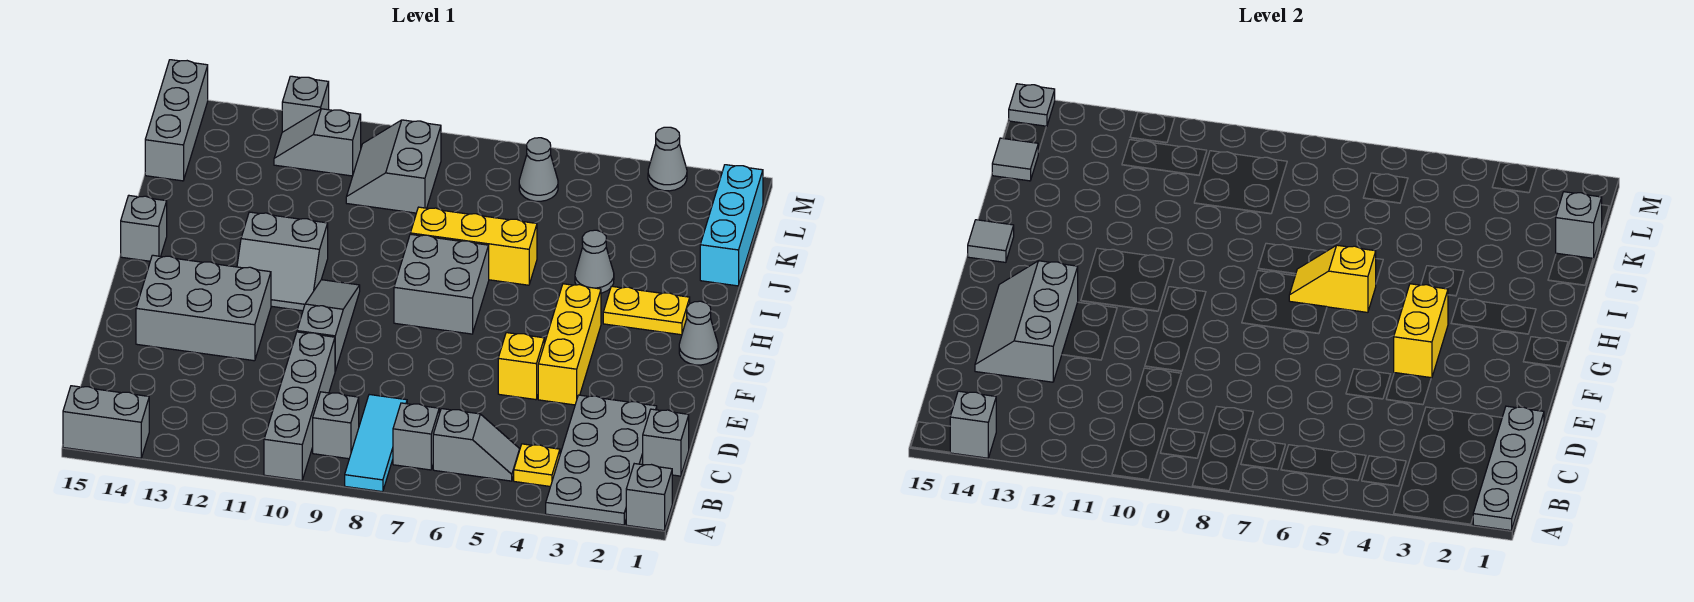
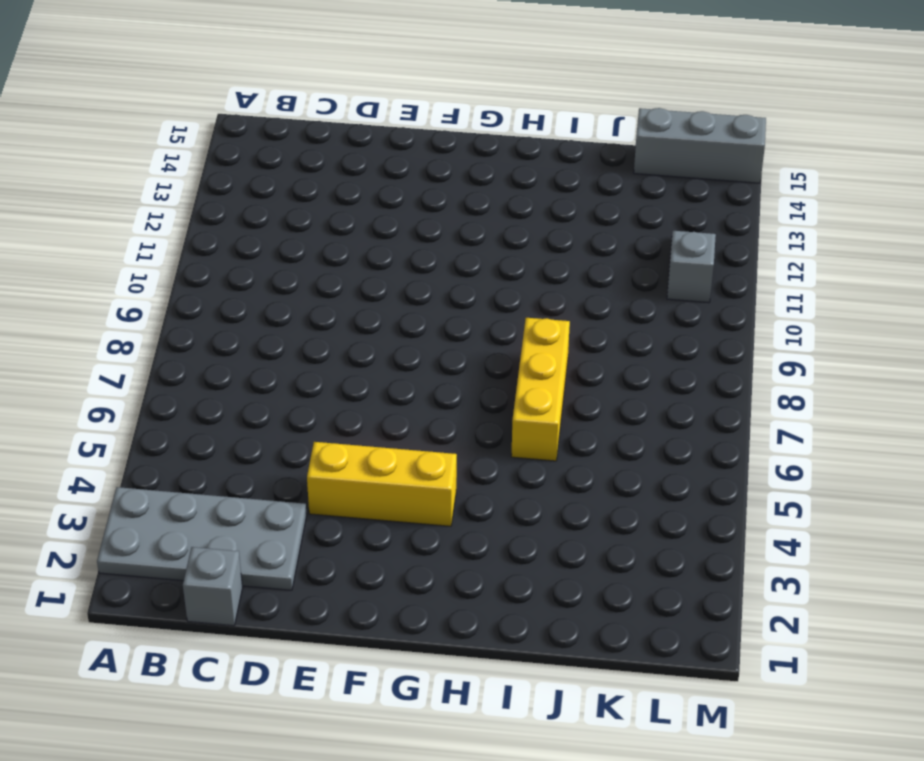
none -> grey 1x1 brick [626,464,672,530]
none -> cyan 1x3 tile [345,395,407,492]
none -> grey 1x4 brick [264,332,335,480]
none -> grey 1x2 brick [63,386,149,458]

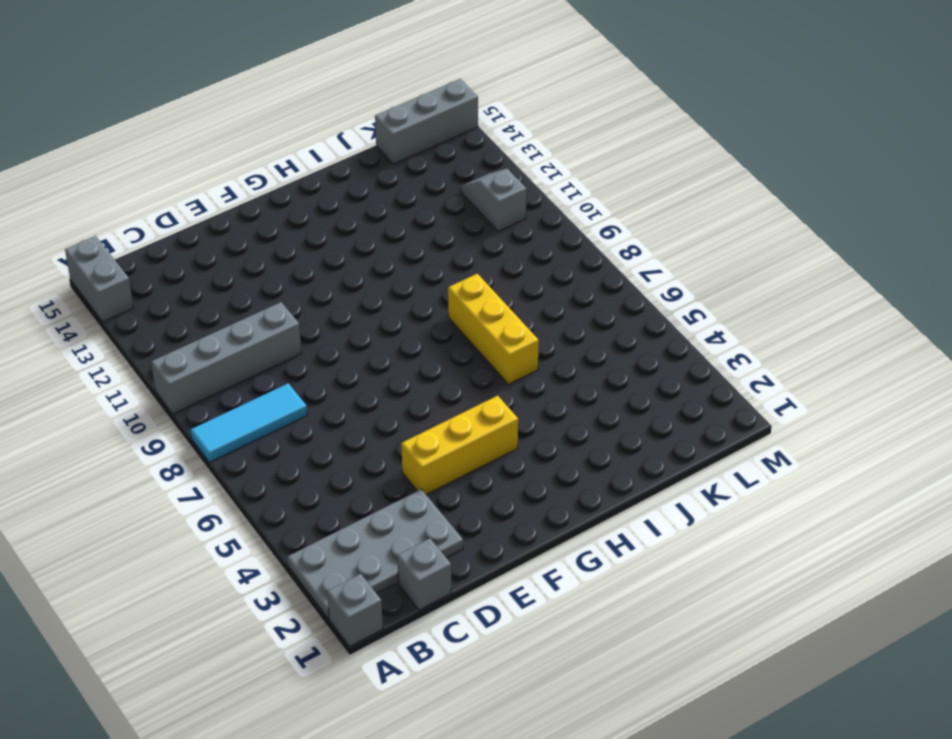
none -> yellow 1x1 plate [514,444,560,486]
none -> grey 1x2 slope [433,409,520,481]
none -> grey 1x1 brick [393,403,439,470]
none -> grey 1x1 brick [313,392,359,459]

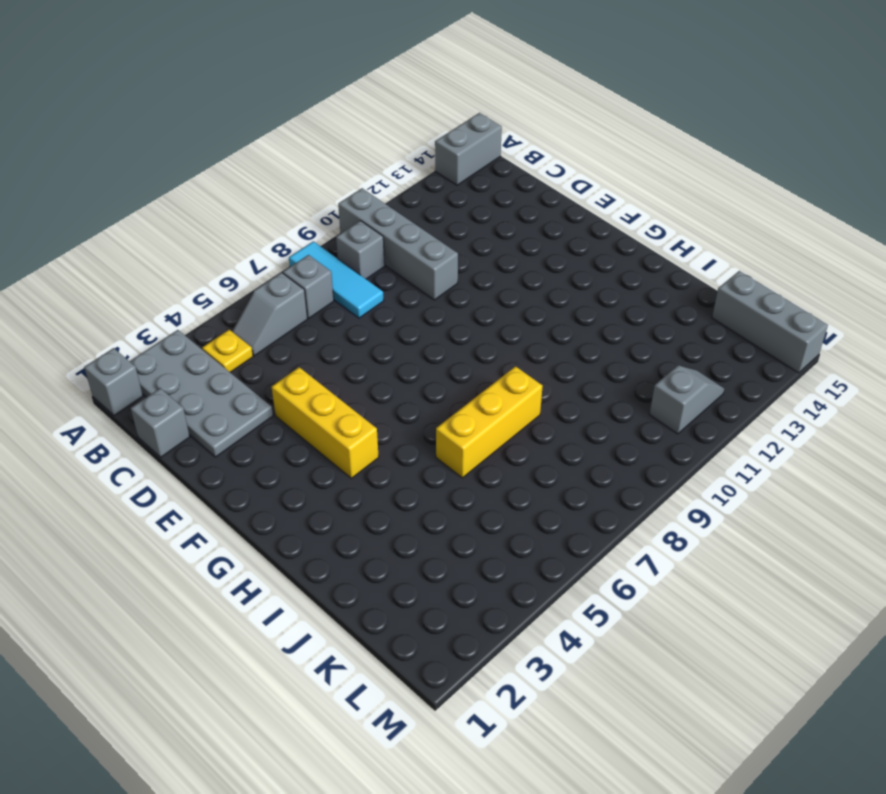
none -> yellow 1x1 brick [498,333,544,400]
none -> grey 1x3 slope [297,280,360,371]
none -> grey 2x3 brick [136,255,271,361]
none -> grey 1x1 cone [679,301,718,365]

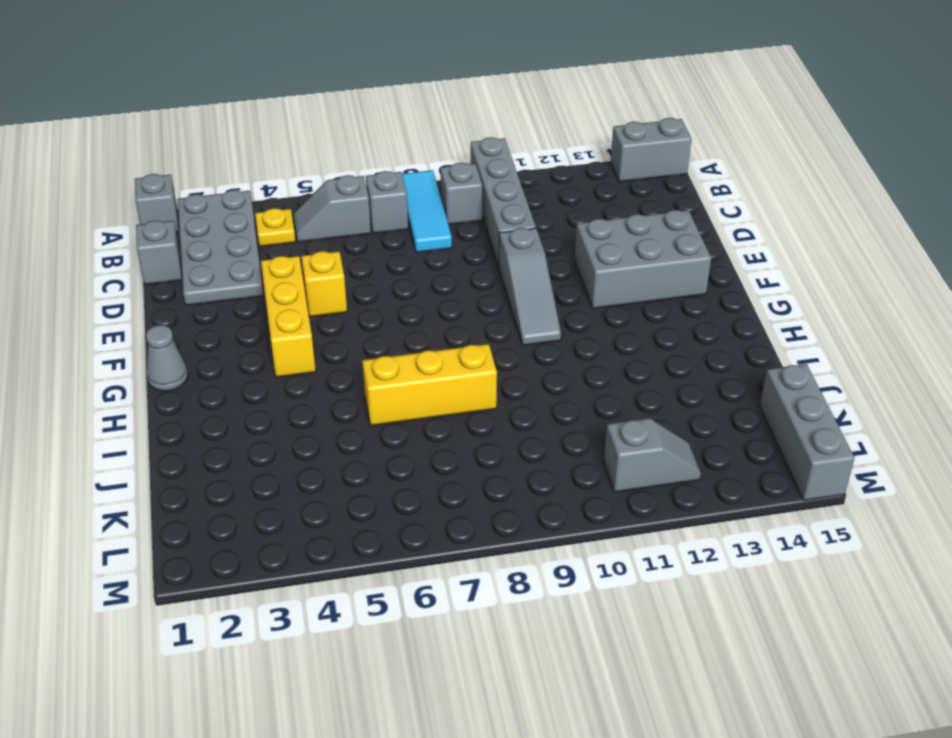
none -> grey 2x2 brick [394,234,489,334]
none -> grey 2x2 slope [237,212,328,311]
none -> yellow 1x2 plate [603,286,690,335]
none -> grey 1x1 brick [121,196,167,261]

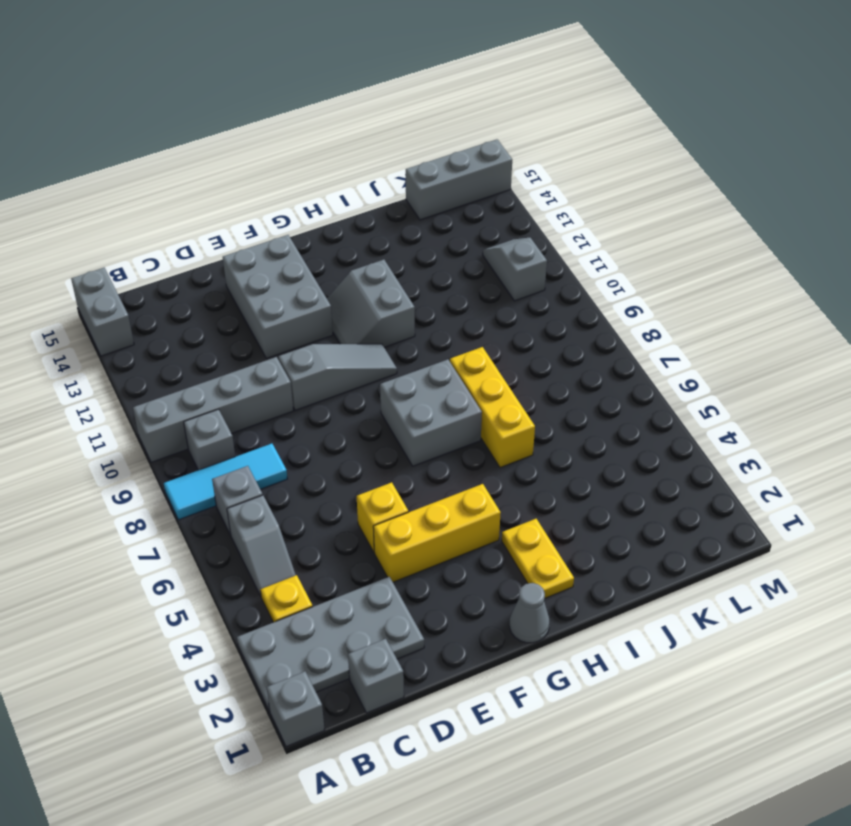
none -> grey 1x1 brick [121,196,167,261]
none -> grey 1x1 cone [575,230,614,293]
none -> cyan 1x3 brick [700,165,763,286]
none -> grey 2x2 slope [346,120,441,213]

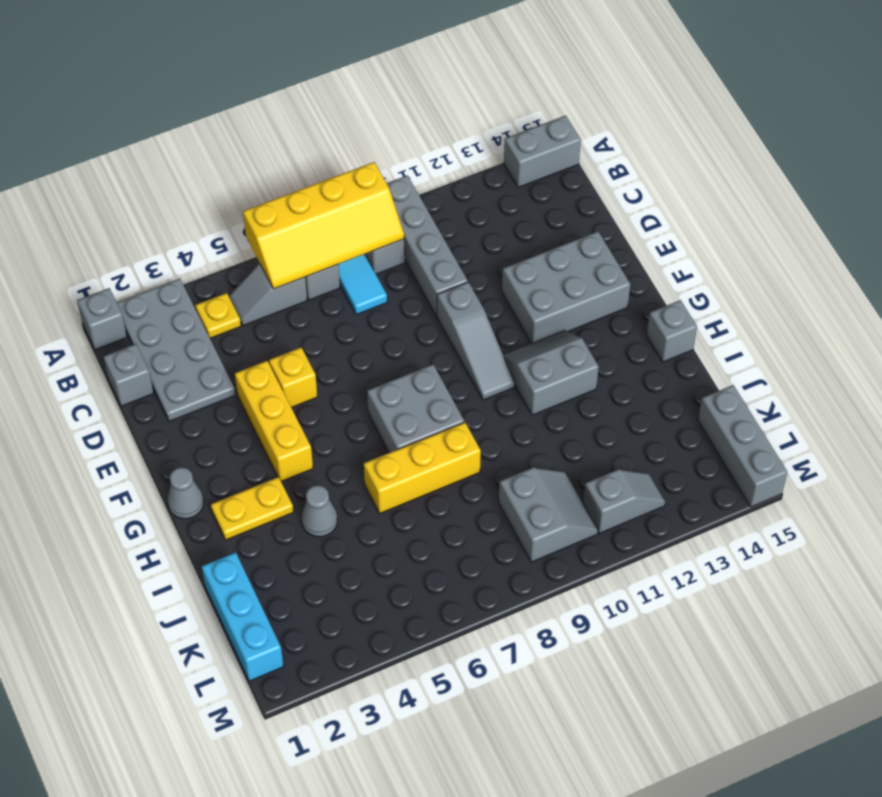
yellow 2x4 slope [243,162,404,289] -> none
none -> grey 1x1 cone [519,138,558,201]
none -> grey 1x1 cone [648,127,687,191]
none -> grey 1x1 brick [282,76,329,132]
none -> grey 1x4 plate [1473,406,1544,530]

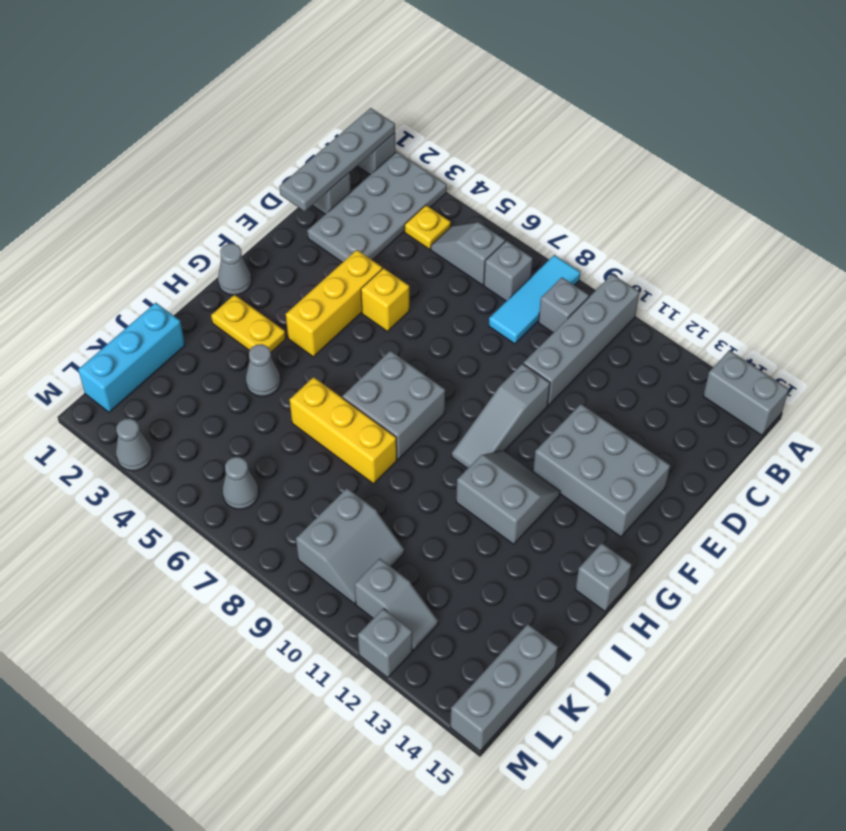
none -> grey 1x1 brick [950,391,996,458]
none -> grey 2x3 slope [975,261,1078,382]
none -> yellow 1x2 brick [1394,284,1448,378]
none -> yellow 1x2 slope [1289,245,1376,312]

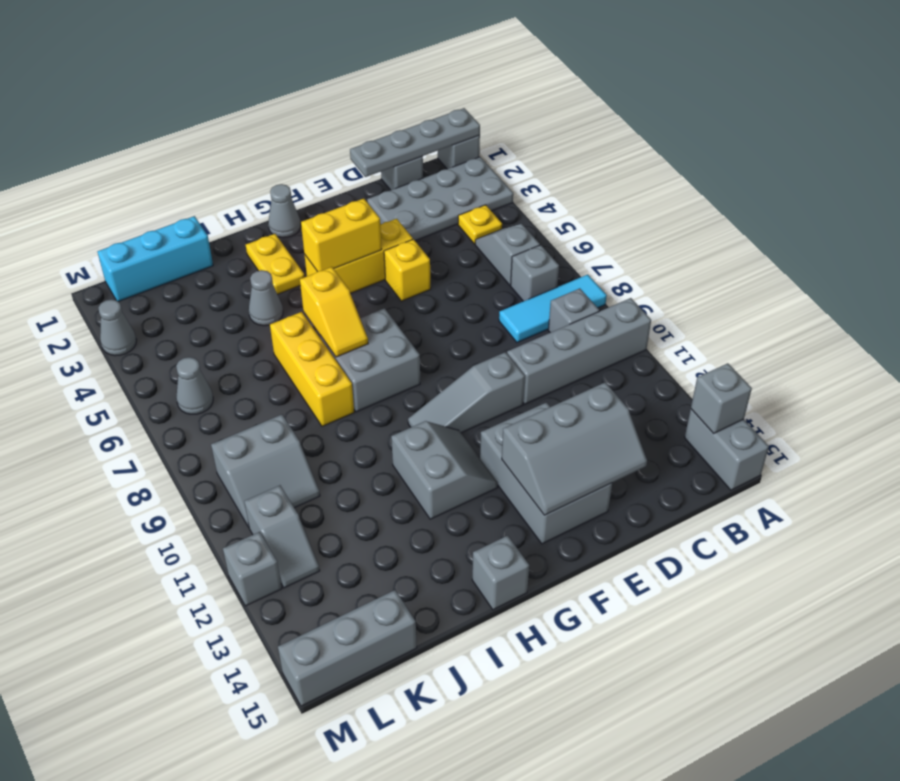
none -> grey 1x1 tile [968,220,1014,262]
none -> grey 1x1 brick [1556,192,1602,259]
none -> grey 1x1 tile [992,138,1038,181]
none -> grey 1x1 plate [1009,84,1055,127]

